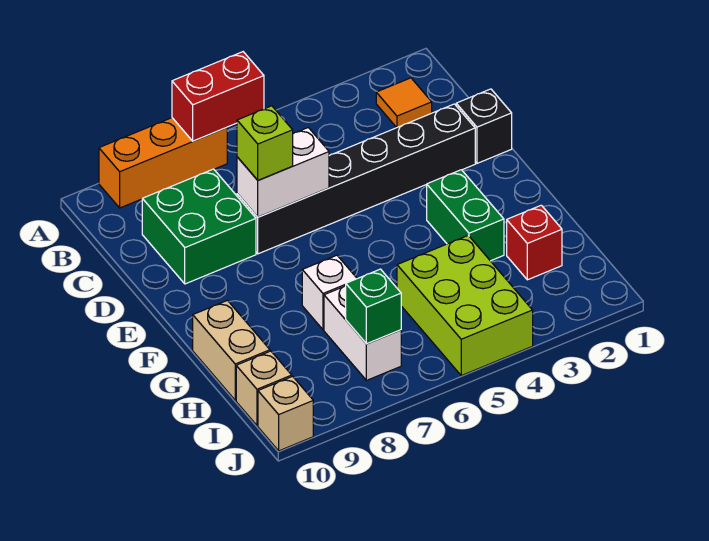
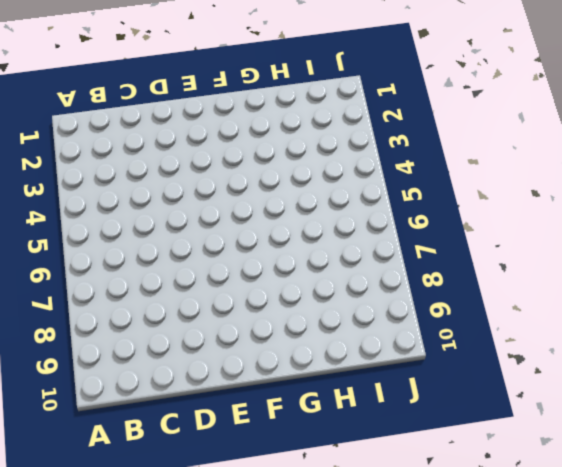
none -> orange 1x3 brick [99,118,227,208]
none -> orange 1x1 tile [376,78,432,128]
none -> green 2x2 brick [142,169,256,284]

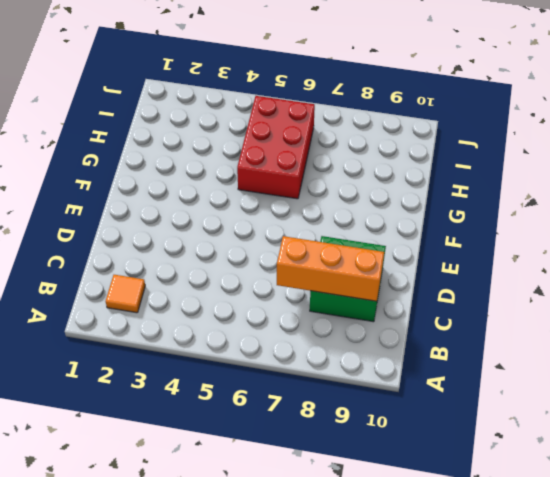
orange 1x3 brick [277,236,384,301] -> orange 1x3 brick moved to [99,118,227,208]
red 2x3 brick [237,96,315,199] -> lime 2x3 brick [397,235,533,376]
none -> black 1x1 brick [456,89,512,163]
none -> black 1x6 brick [237,104,475,254]
none -> green 1x2 brick [427,170,504,261]

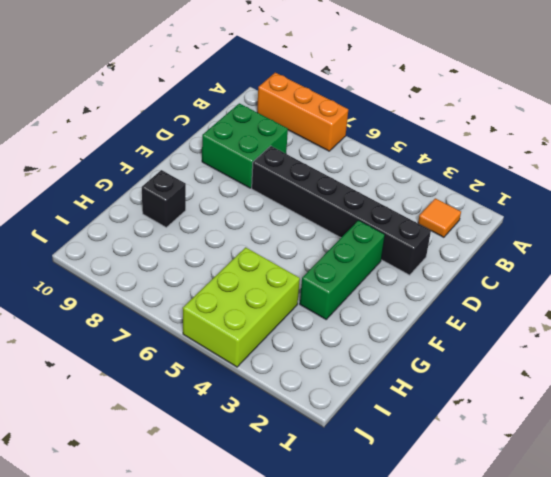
green 1x3 brick [300,220,385,319] -> green 1x2 brick [427,170,504,261]
black 1x1 brick [142,170,186,227] -> black 1x1 brick moved to [456,89,512,163]
none -> white 1x1 brick [302,255,357,330]
none -> tan 1x2 brick [193,301,270,400]
none -> red 1x1 brick [507,205,562,280]

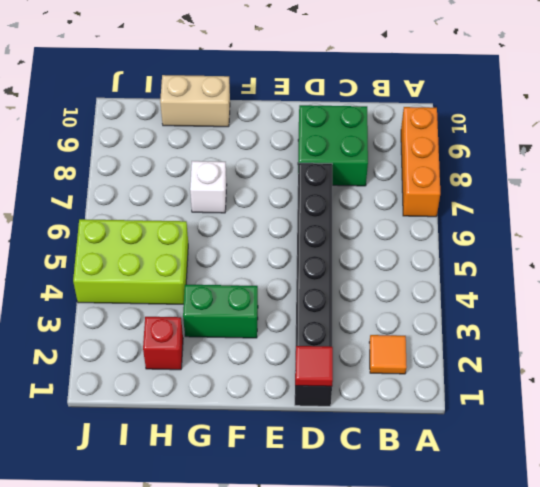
red 1x1 tile [295,346,333,386] -> none
none -> white 1x2 brick [324,286,401,380]
none -> tan 1x1 brick [236,351,292,426]
none -> tan 1x1 brick [258,376,313,451]

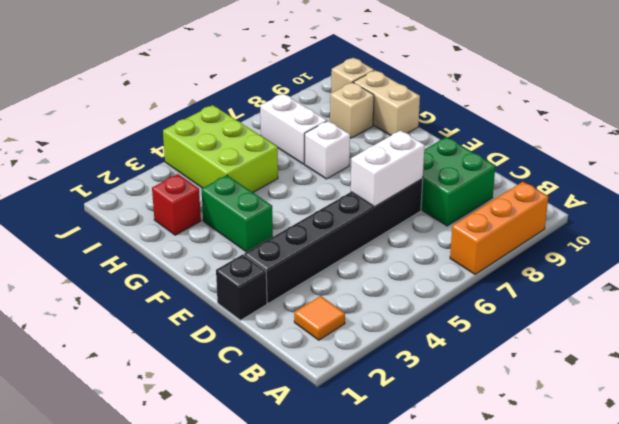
tan 1x1 brick [330,82,374,138] -> tan 1x1 brick moved to [258,376,313,451]
none -> red 1x2 brick [172,52,264,141]
none -> green 1x1 brick [346,269,401,344]
none -> lime 1x1 brick [237,106,293,180]

